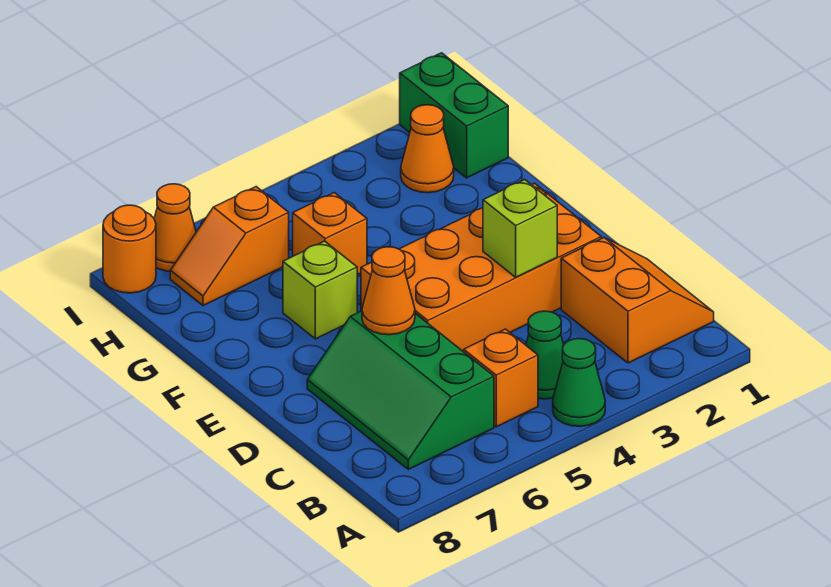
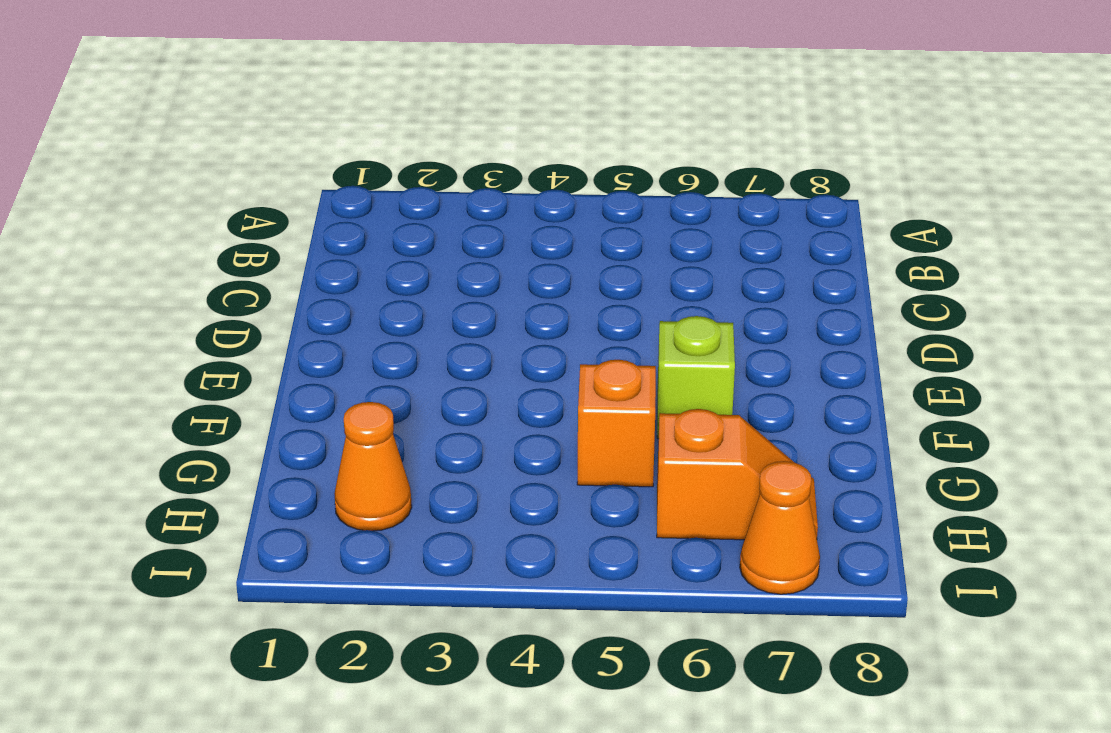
none -> green 1x1 cone [553,339,605,426]
none -> orange 2x2 slope [561,238,714,363]
none -> green 1x1 cone [526,311,564,399]

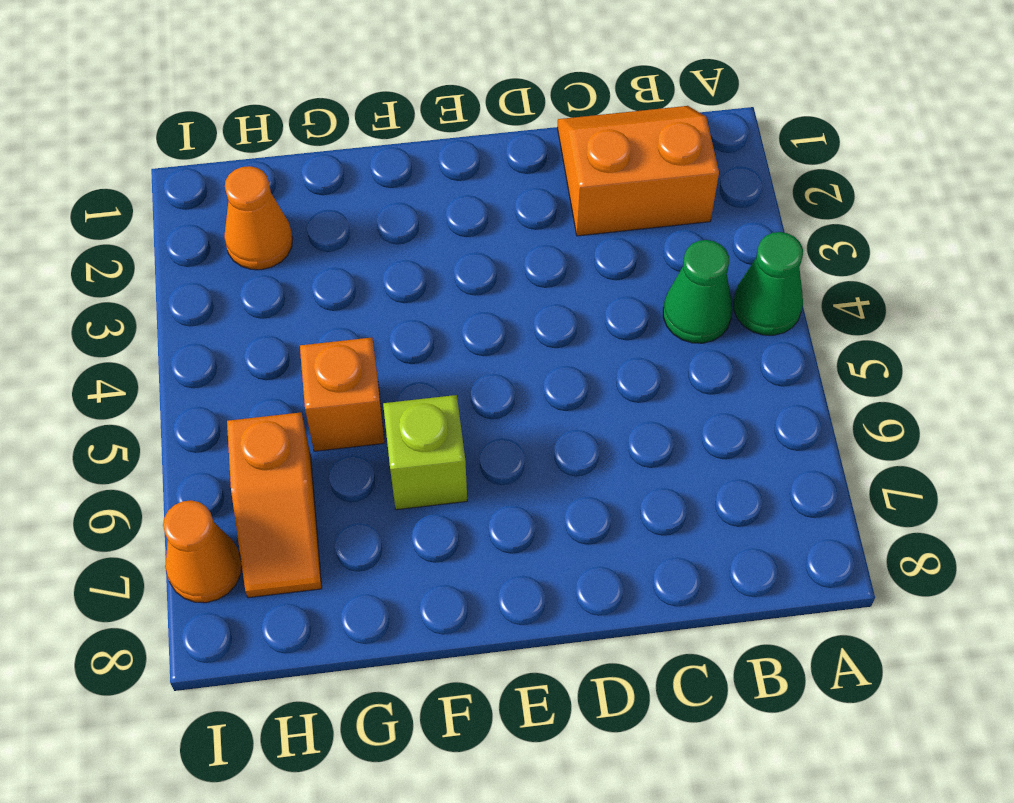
none -> orange 1x1 brick [464,329,538,427]
none -> green 2x3 slope [307,311,494,469]
none -> orange 2x4 brick [361,183,601,352]

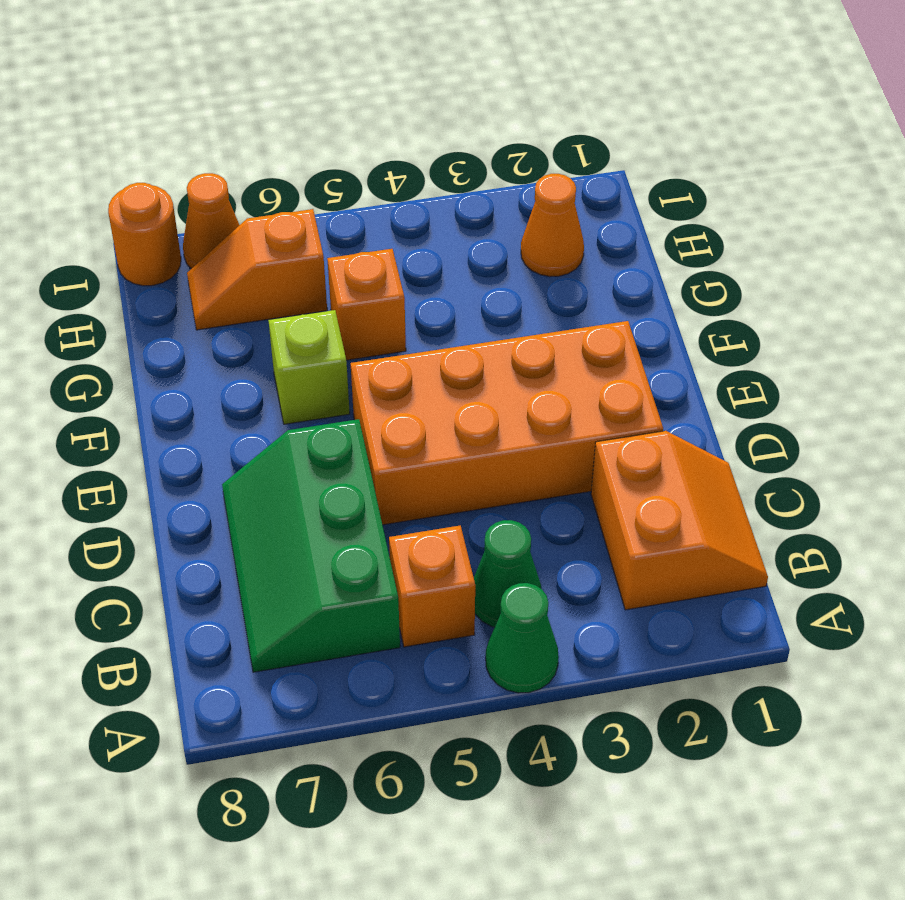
none -> green 1x2 brick [400,53,508,178]
none -> lime 1x1 brick [483,180,557,277]
none -> orange 1x1 cone [362,247,415,335]

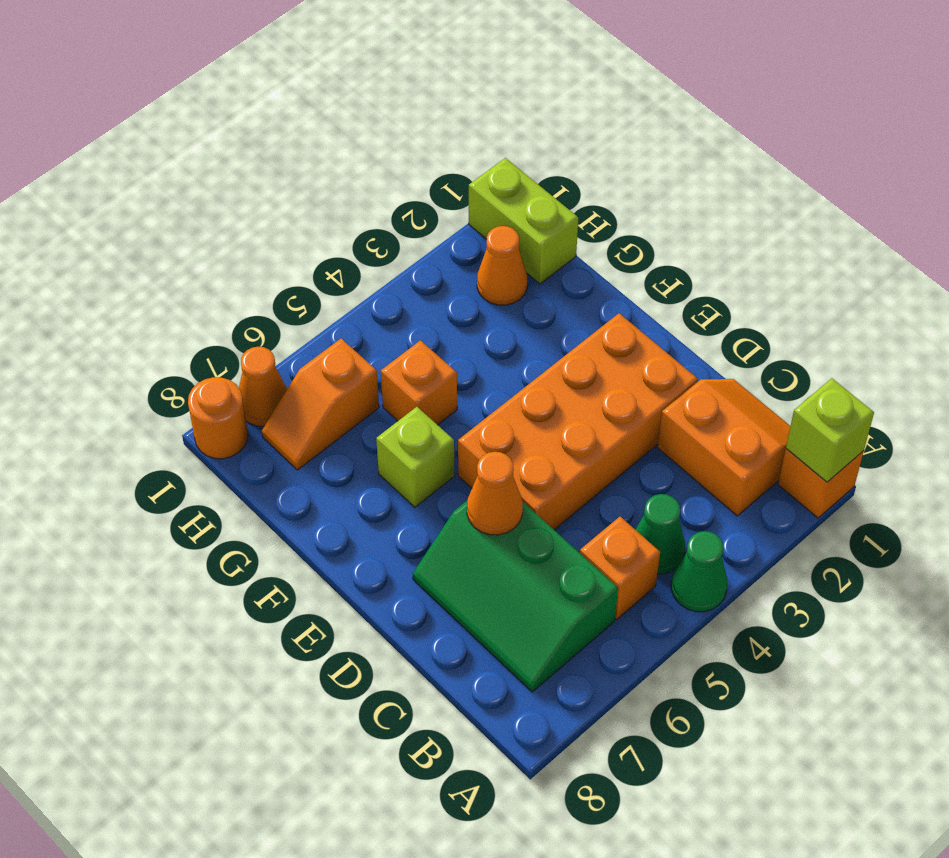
orange 1x1 brick [778,449,864,518] -> none
lime 1x1 brick [786,378,874,482] -> lime 1x1 brick moved to [483,180,557,277]
lime 1x2 brick [469,158,578,284] -> green 1x2 brick [400,53,508,178]

